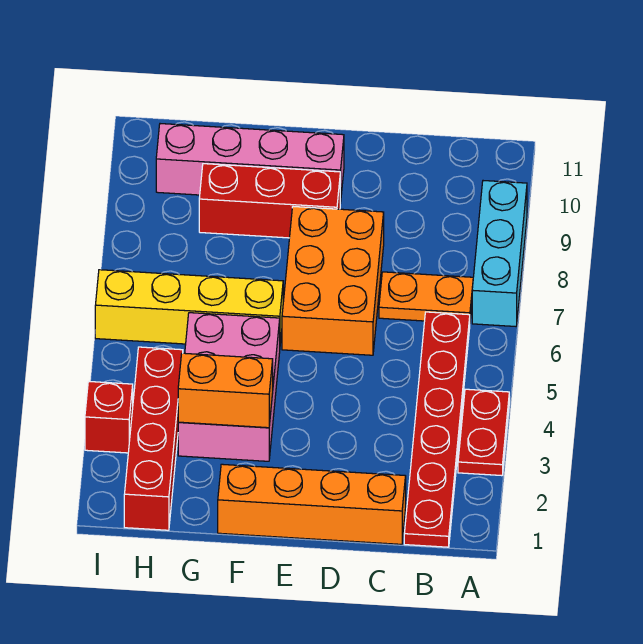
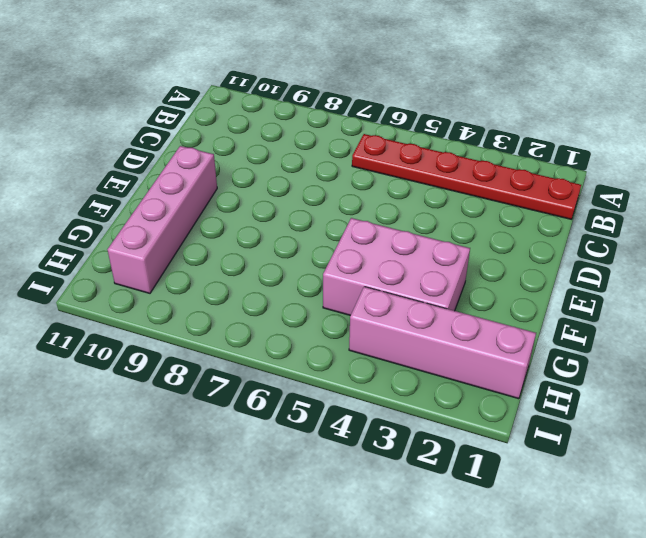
pink 1x4 brick [349,287,536,399] -> red 1x4 brick [124,347,183,530]
none -> red 1x2 plate [458,389,509,476]
none -> cyan 1x3 brick [472,181,527,326]
none -> orange 1x2 plate [379,272,473,321]

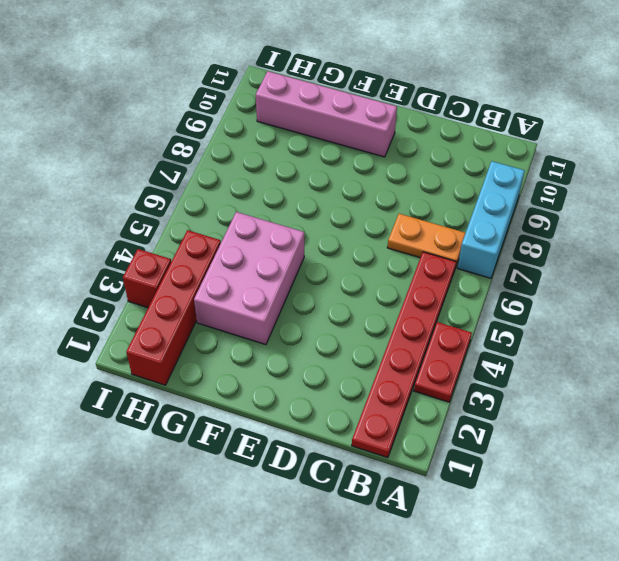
none -> orange 1x4 brick [218,464,406,544]
none -> orange 2x3 brick [282,206,384,355]
none -> red 1x3 brick [199,164,340,238]

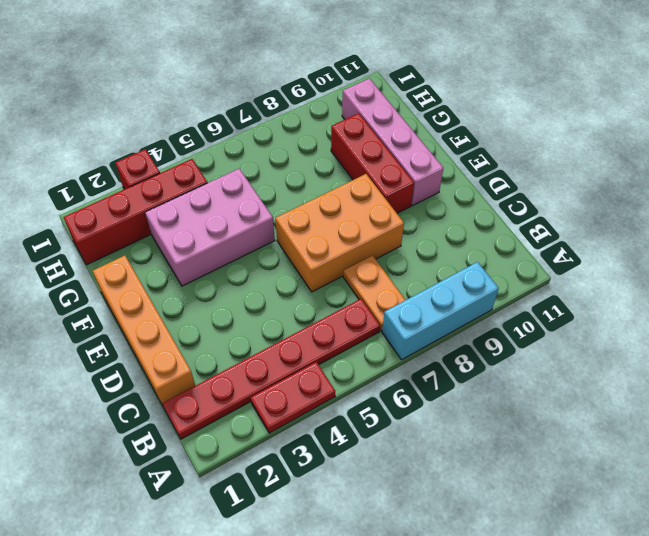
none -> yellow 1x4 brick [95,270,283,344]
none -> orange 1x2 brick [178,353,273,428]

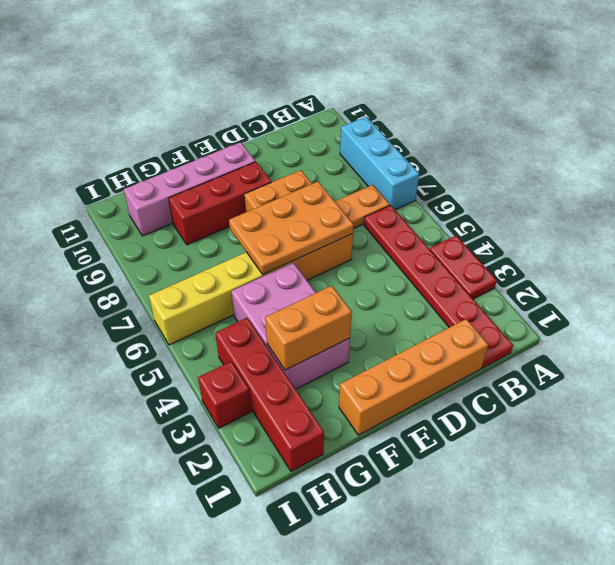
orange 2x3 plate [229,182,354,274] -> none

